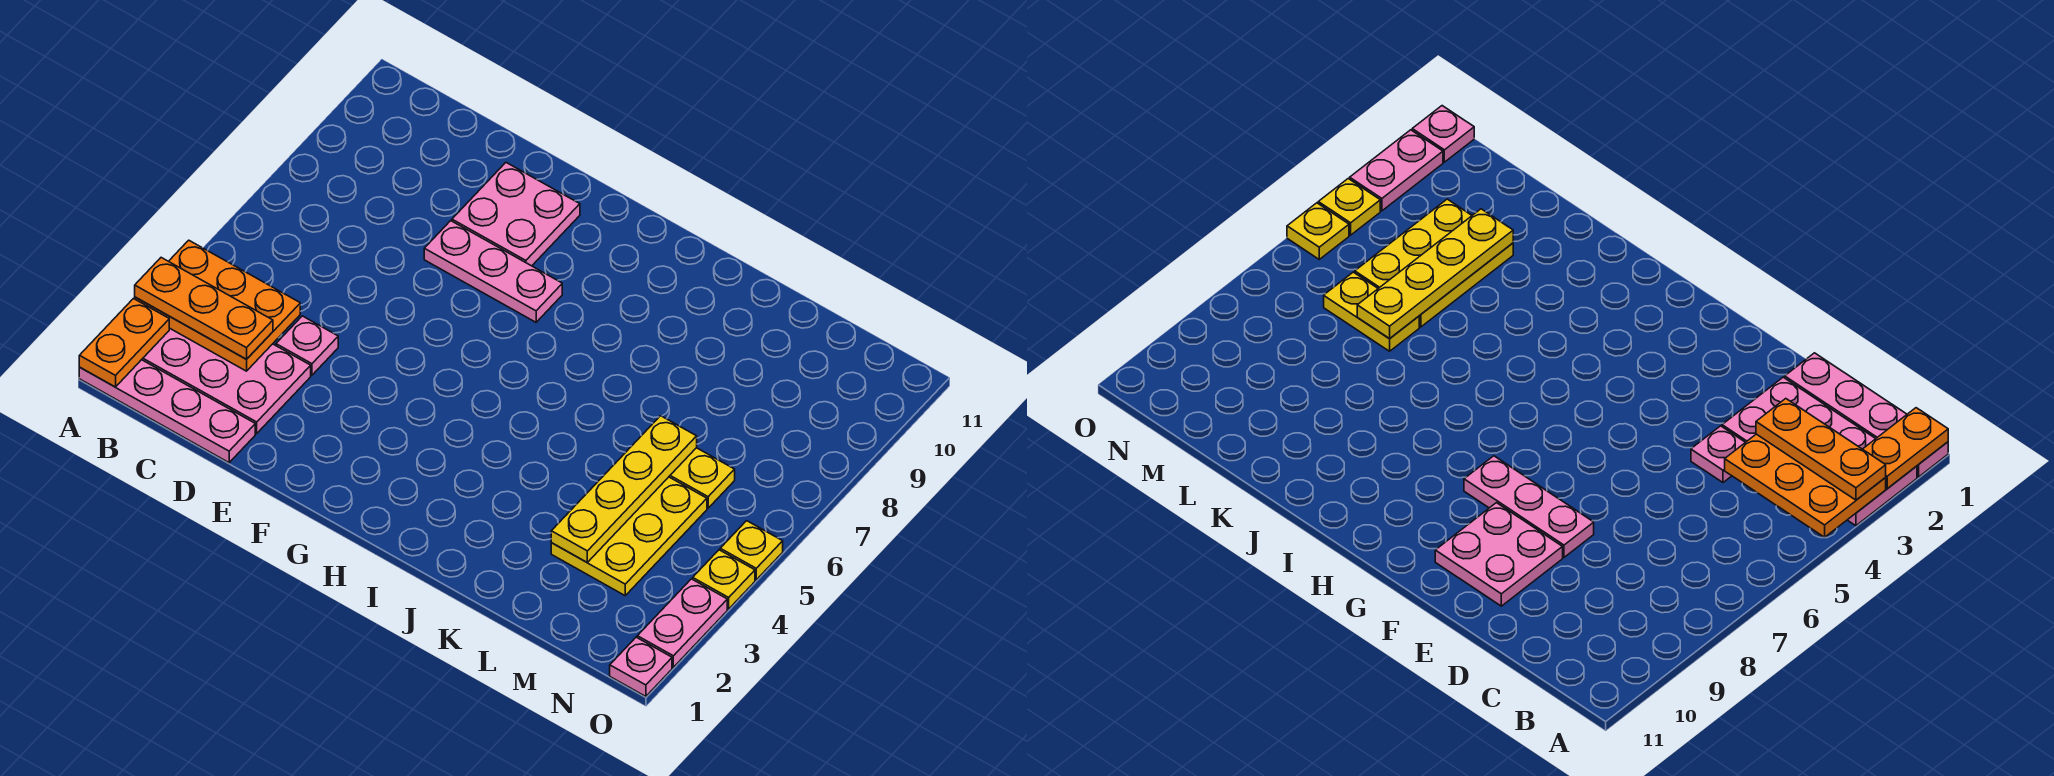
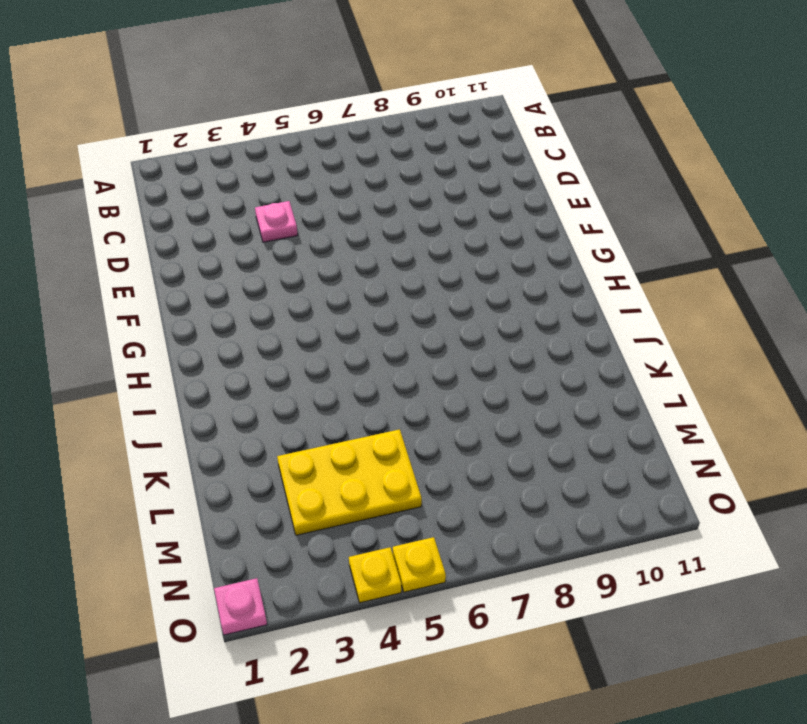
none -> pink 1x4 plate [79,360,255,463]
none -> pink 2x4 plate [142,328,311,433]
none -> pink 1x3 plate [424,221,562,322]

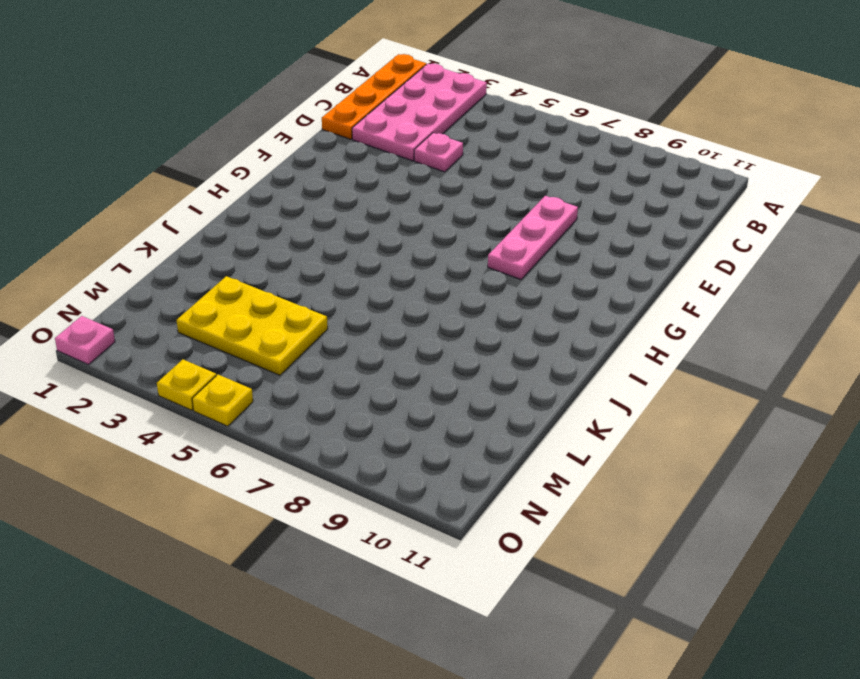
orange 1x4 plate [322,54,426,139] -> pink 1x4 plate [79,360,255,463]
none -> pink 2x2 plate [452,163,580,266]
none -> yellow 1x2 plate [669,448,735,508]
none -> pink 1x2 plate [637,579,727,667]

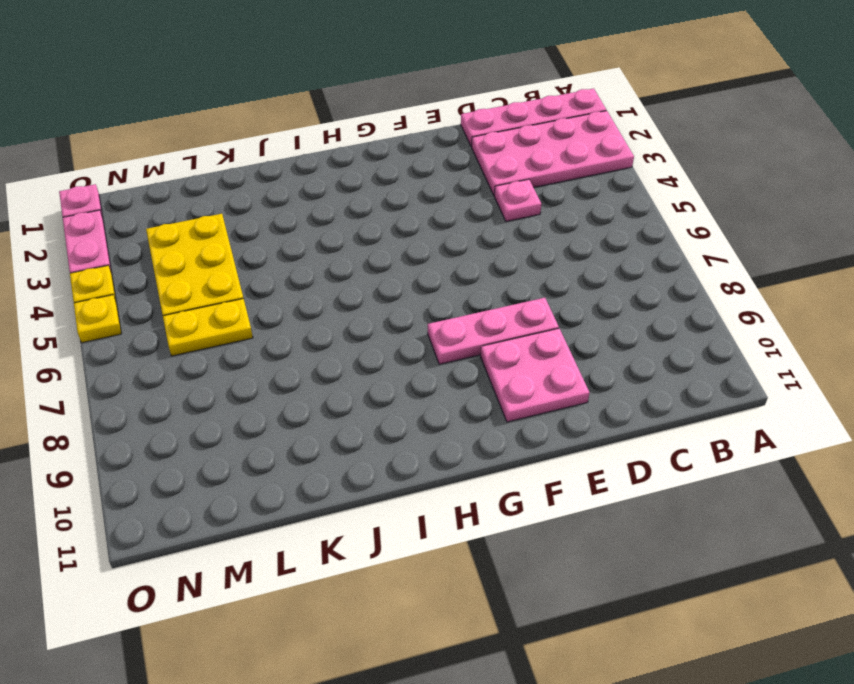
none -> orange 1x2 plate [79,299,169,387]
none -> orange 2x3 plate [135,240,300,371]
none -> yellow 1x4 plate [551,416,697,562]

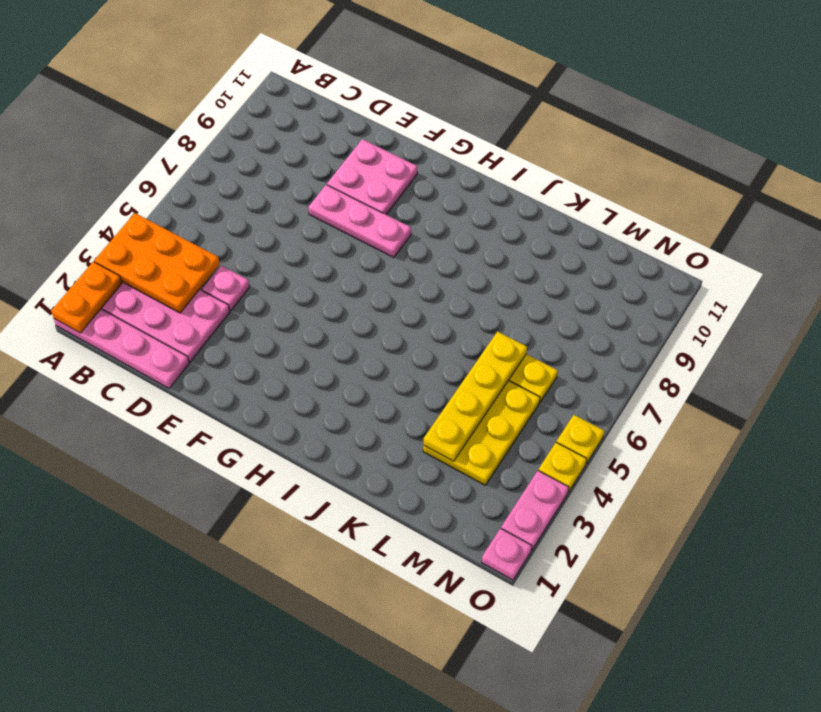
none -> orange 1x3 plate [135,258,273,359]

